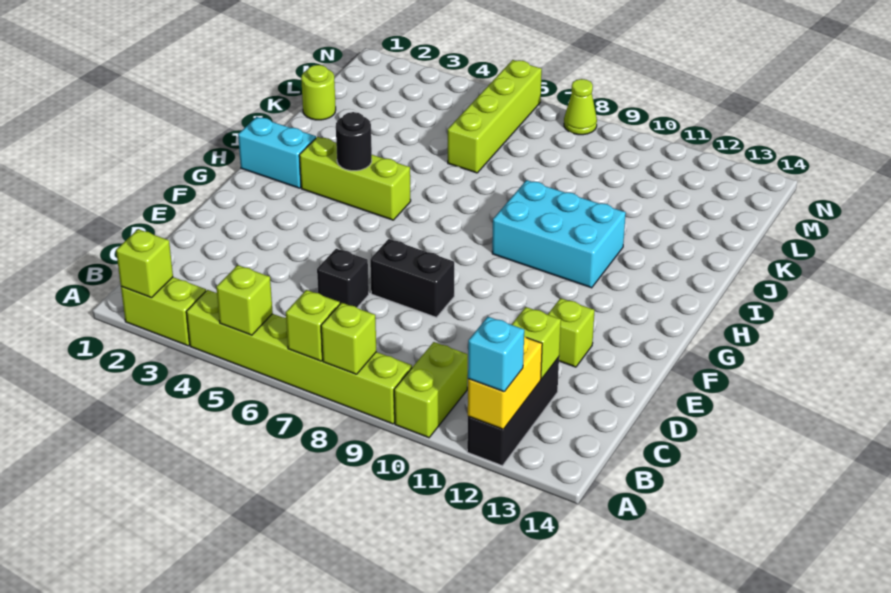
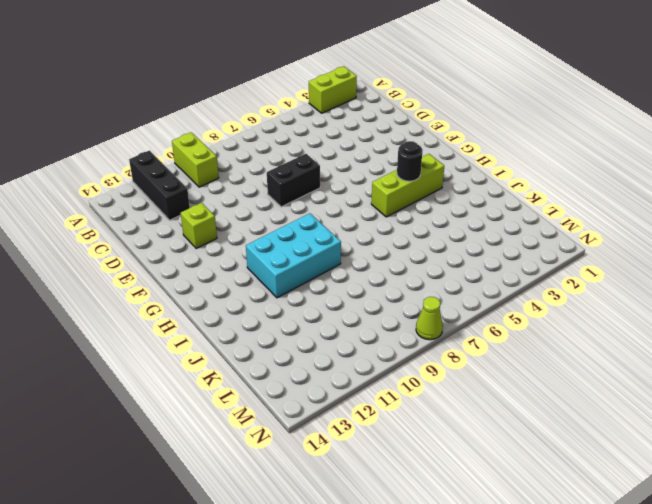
none -> lime 1x6 brick [186,290,412,424]
none -> black 1x1 brick [317,249,369,307]
none -> cyan 1x2 brick [238,117,316,188]

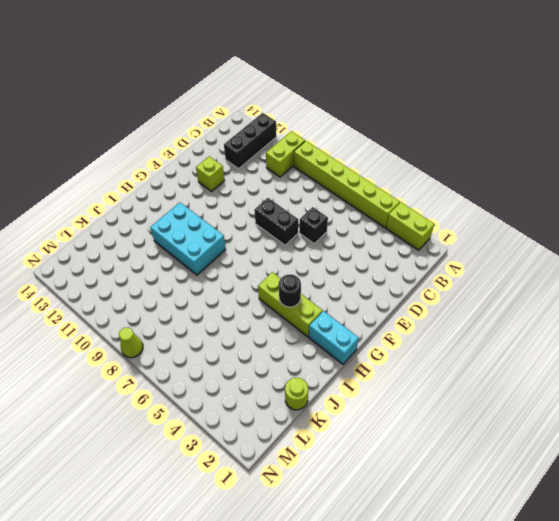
none -> lime 1x4 brick [448,60,542,173]
none -> lime 1x1 brick [116,229,173,298]
none -> lime 1x1 brick [216,265,273,335]

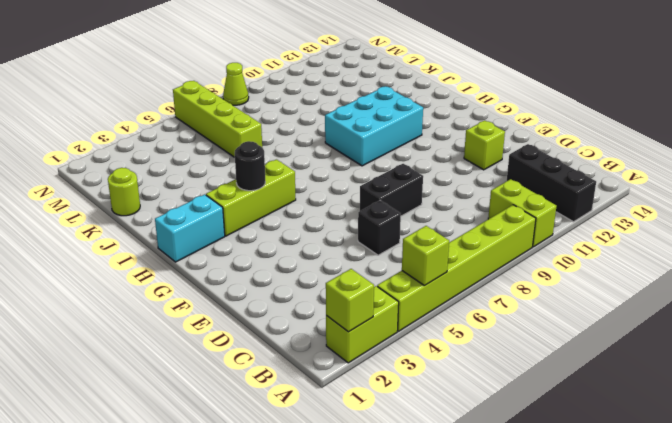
none -> lime 1x1 brick [286,290,340,361]
none -> lime 1x1 brick [321,303,376,374]
none -> yellow 1x2 brick [468,337,542,429]

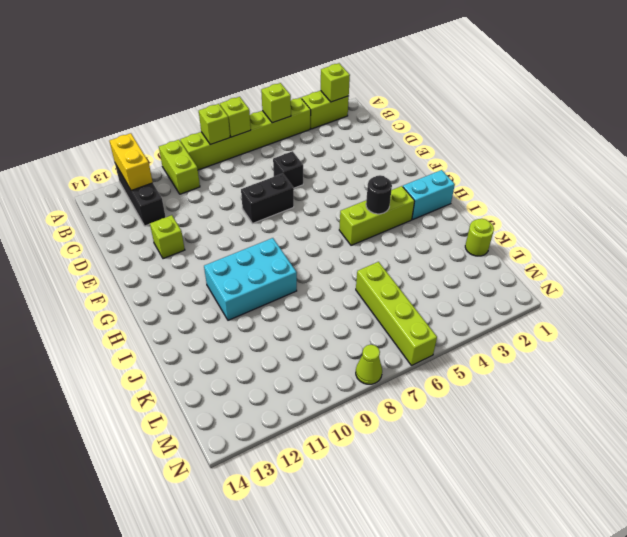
none -> lime 1x1 brick [512,307,561,379]
none -> cyan 1x1 brick [468,317,524,392]

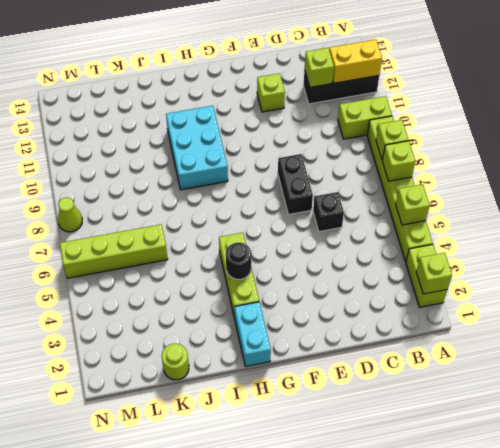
none -> cyan 1x1 brick [468,317,524,392]

